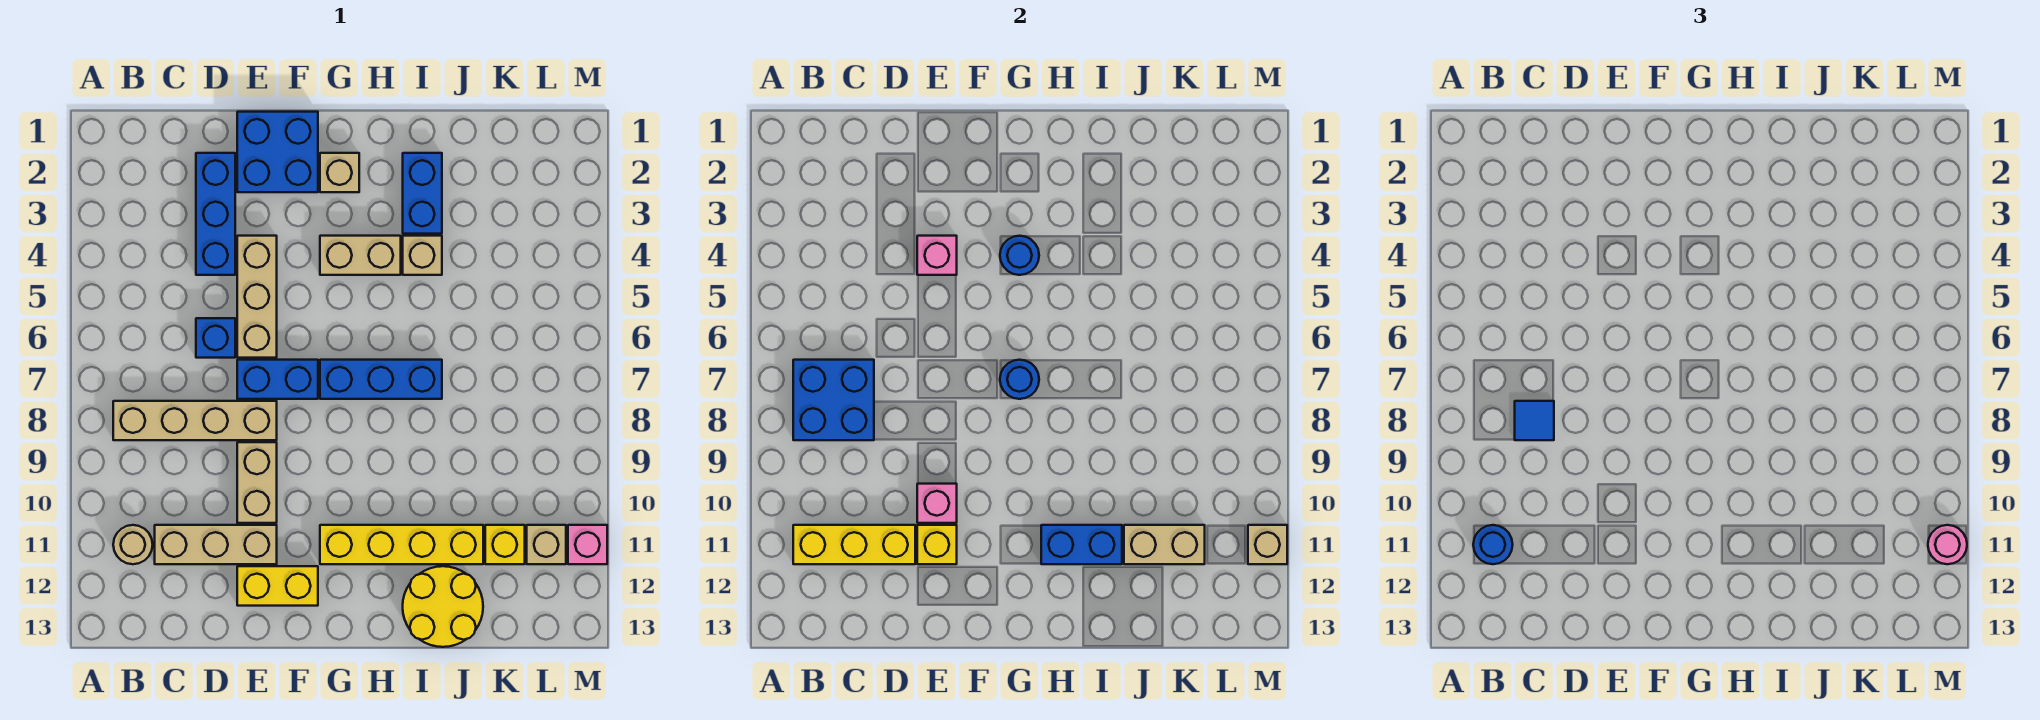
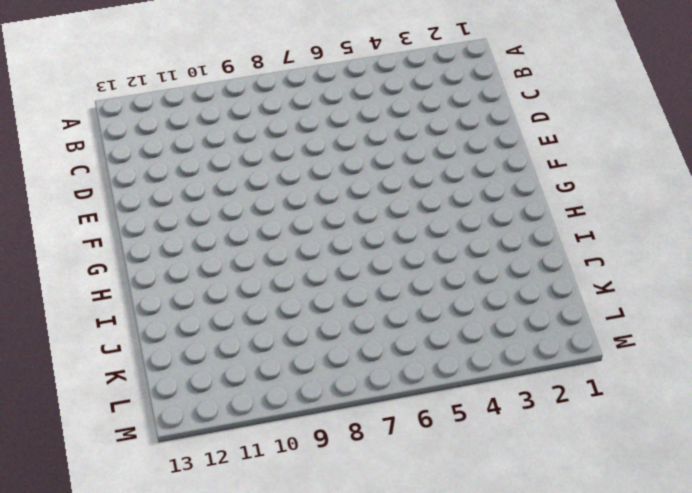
none -> tan 1x4 brick [113,401,277,440]
none -> tan 1x1 round brick [113,525,153,564]
none -> tan 1x3 brick [155,525,277,564]
none -> blue 1x3 brick [196,153,235,275]

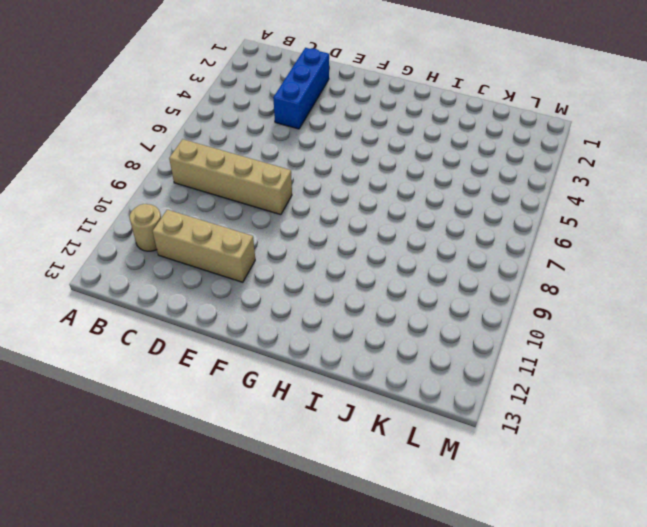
none -> blue 1x1 brick [196,318,235,358]
none -> blue 2x2 brick [237,112,318,192]
none -> tan 1x3 brick [237,236,277,358]
none -> blue 1x2 brick [237,360,318,399]

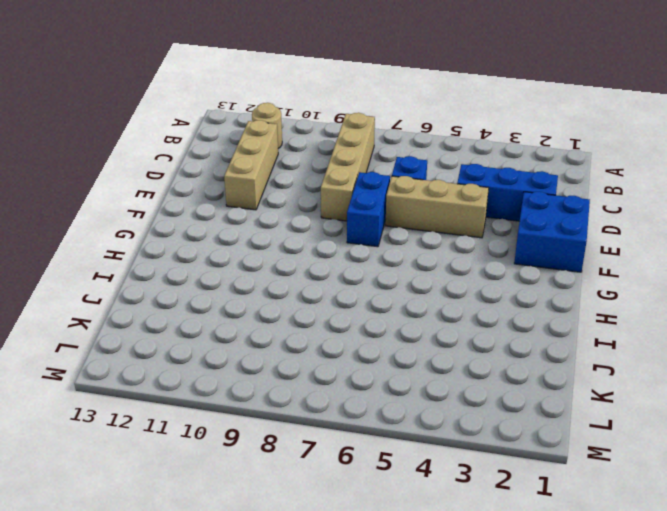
none -> tan 1x2 brick [237,442,277,523]
none -> yellow 1x2 brick [237,566,318,606]
none -> tan 1x1 brick [320,153,359,192]
none -> tan 1x2 brick [320,236,401,275]

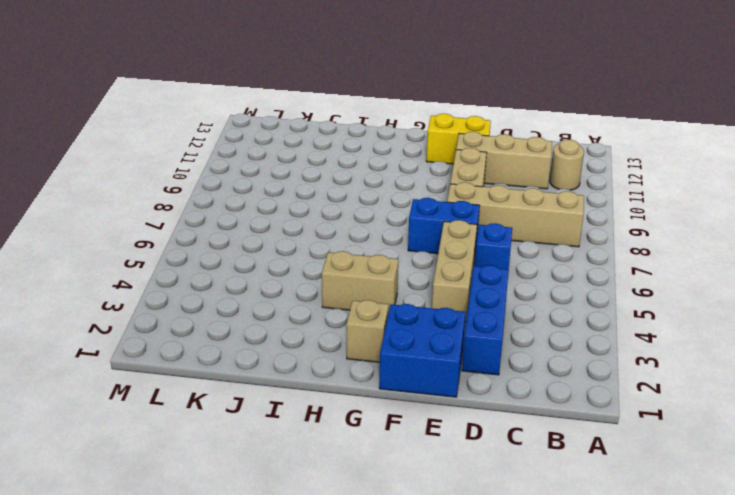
none -> blue 1x3 brick [320,360,442,399]
none -> yellow 1x4 brick [320,525,483,564]
none -> blue 1x2 brick [403,153,442,234]
none -> tan 1x1 brick [403,236,442,275]

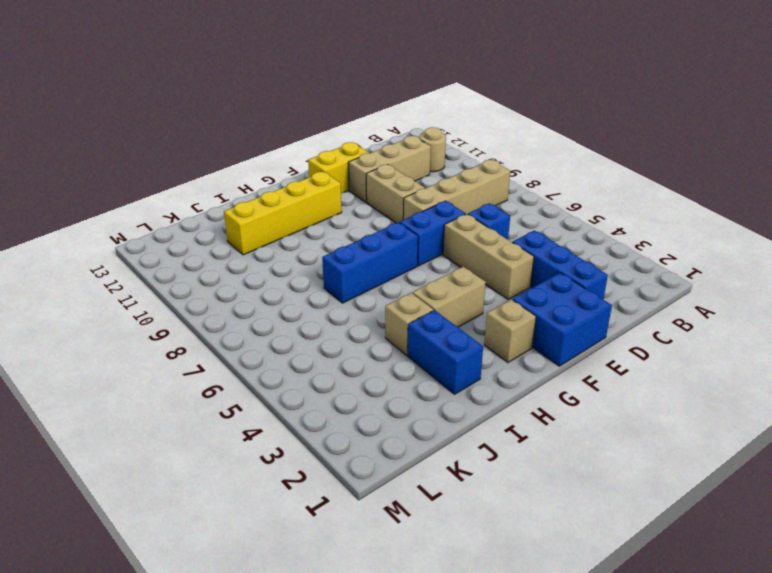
none -> yellow 2x2 round brick [403,566,483,647]
none -> yellow 1x1 brick [485,525,525,564]
none -> tan 1x1 brick [527,525,566,564]
none -> pink 1x1 brick [568,525,607,564]

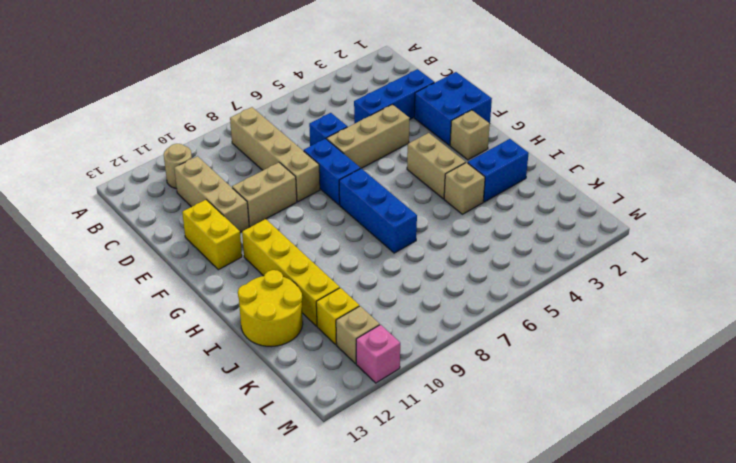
none -> blue 2x2 brick [793,360,874,440]
none -> yellow 1x3 brick [793,525,915,564]
none -> pink 1x1 brick [917,236,957,275]
none -> pink 1x1 brick [917,484,957,523]

